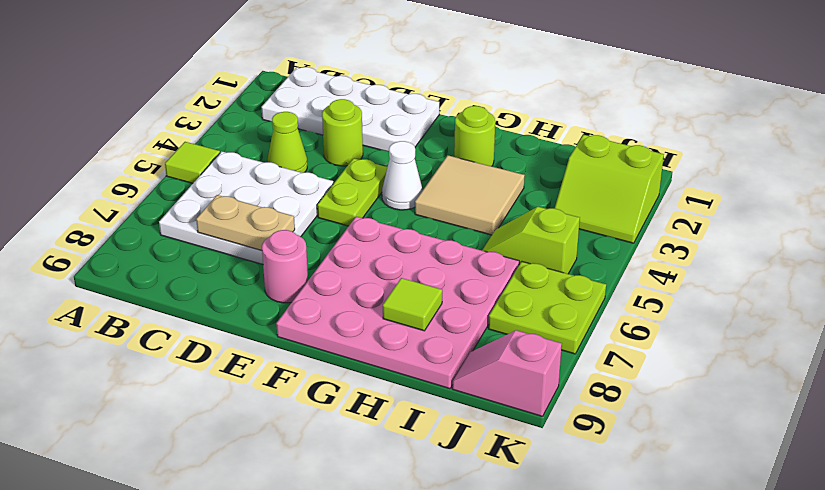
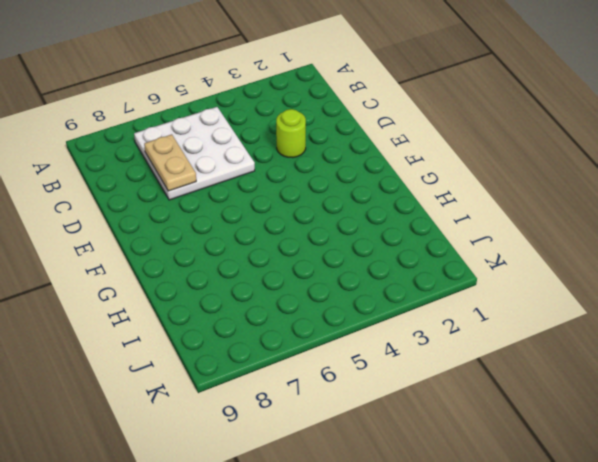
none -> lime 1x1 tile [165,142,220,183]
none -> white 2x4 plate [261,67,439,152]
none -> lime 1x1 cone [268,112,307,173]

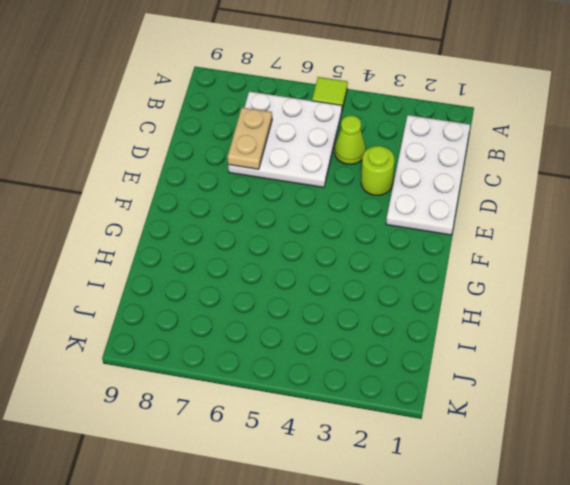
none -> lime 1x2 plate [317,158,388,226]
none -> pink 1x1 round brick [262,230,308,303]
none -> white 1x1 cone [382,141,423,210]

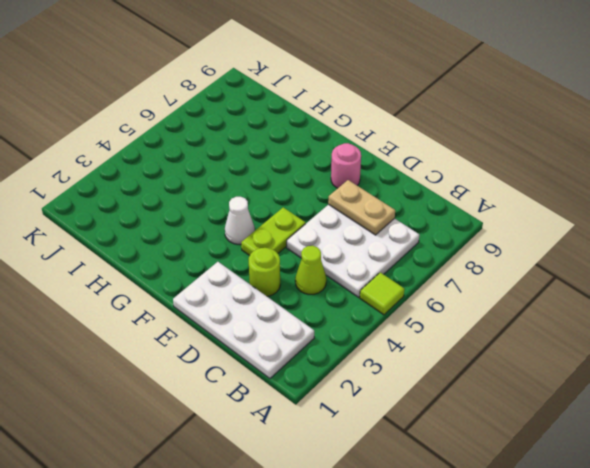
none -> pink 4x4 plate [276,217,519,389]
none -> lime 1x1 round brick [454,106,495,166]
none -> tan 2x2 tile [415,155,525,235]

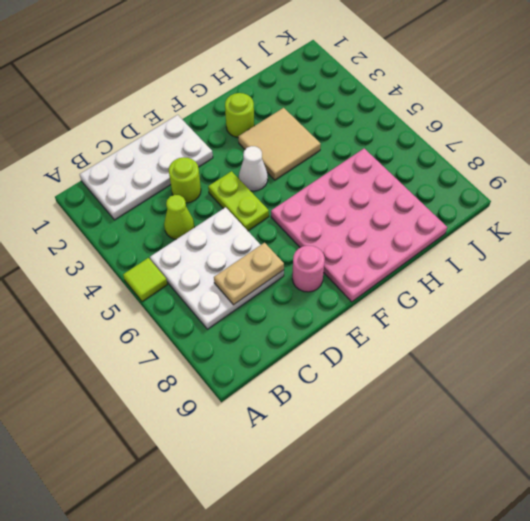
none -> lime 1x2 slope [482,207,580,274]
none -> lime 2x2 slope [555,135,664,243]
none -> lime 2x2 plate [488,261,606,354]

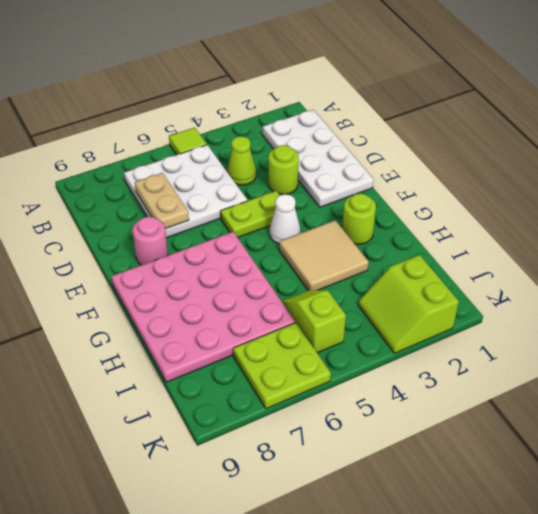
none -> pink 1x2 slope [452,330,562,416]
none -> lime 1x1 tile [383,278,442,331]

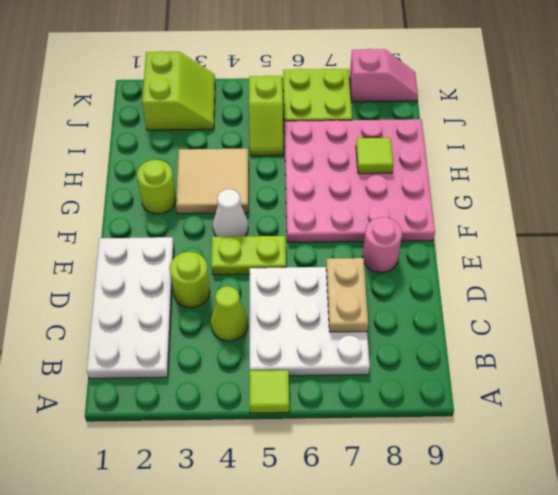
pink 1x2 slope [349,49,418,102] -> pink 1x2 slope turned to [452,330,562,416]

